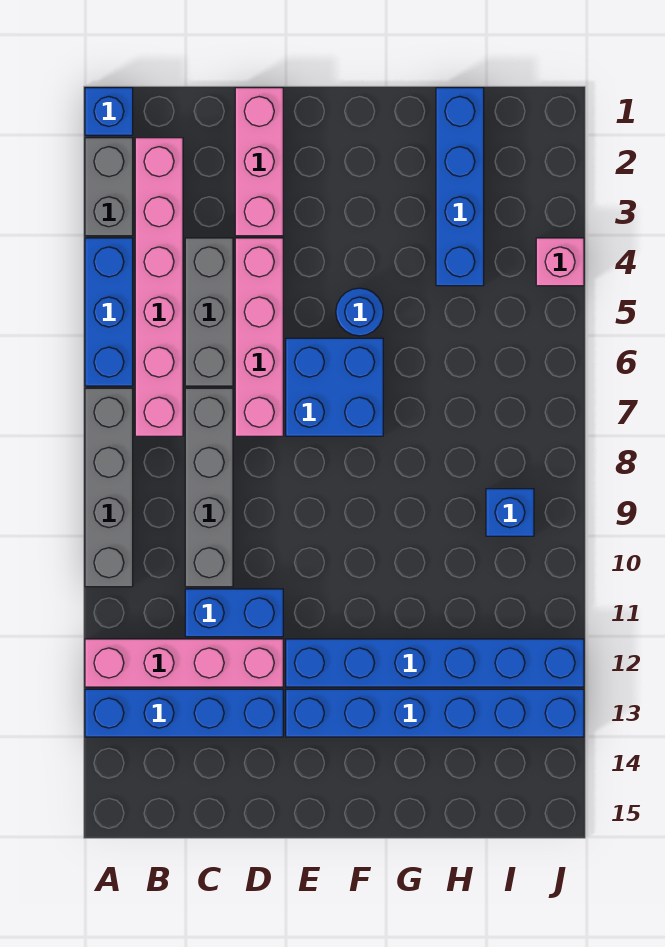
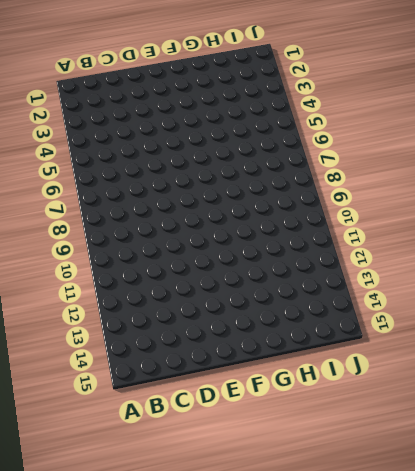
none -> blue 1x1 brick [85,88,133,135]
none -> grey 1x2 brick [85,138,133,236]
none -> blue 1x3 brick [85,238,133,386]

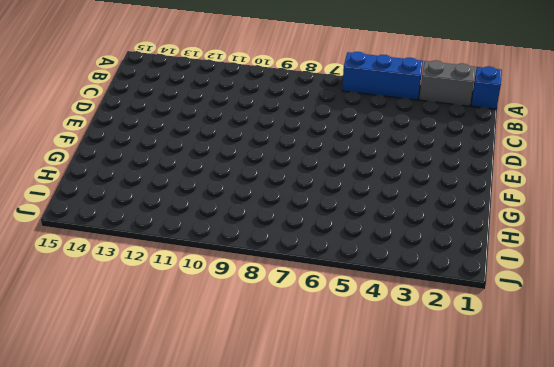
none -> grey 1x4 brick [85,388,133,587]
none -> pink 1x4 brick [85,639,283,687]
none -> blue 1x4 brick [85,689,283,737]

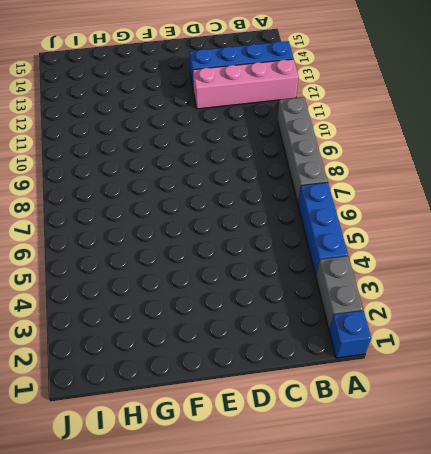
none -> pink 1x6 brick [135,138,183,436]
none -> grey 1x3 brick [185,238,233,386]
none -> grey 1x4 brick [185,388,233,587]

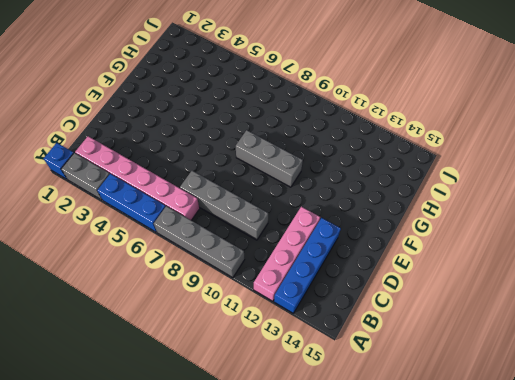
grey 1x3 brick [236,130,303,187] -> grey 1x3 brick moved to [185,238,233,386]
none -> blue 1x2 brick [185,589,283,637]
none -> pink 1x3 brick [235,88,283,236]
none -> pink 1x4 brick [235,238,283,436]

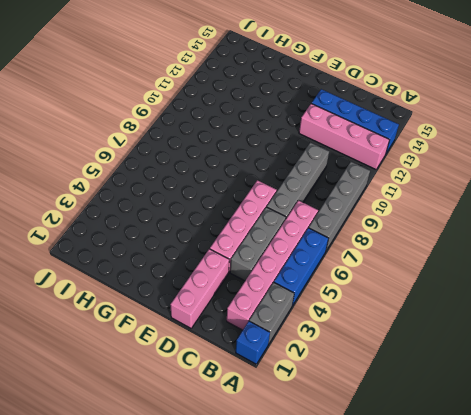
none -> blue 1x2 brick [185,589,283,637]
none -> blue 2x2 brick [286,338,383,436]
none -> blue 1x6 brick [286,639,584,687]

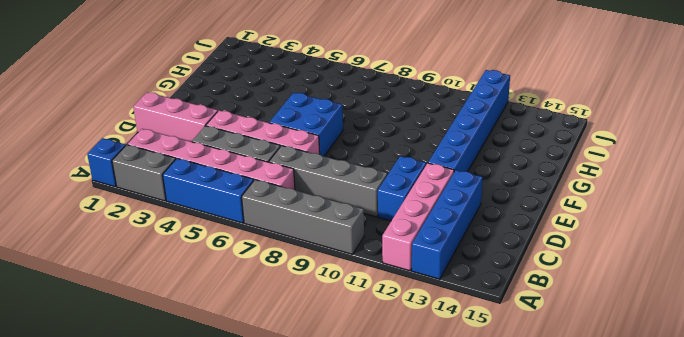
none -> blue 1x6 brick [286,689,584,737]
none -> blue 1x1 round brick [336,288,383,336]
none -> blue 1x4 brick [436,88,484,286]

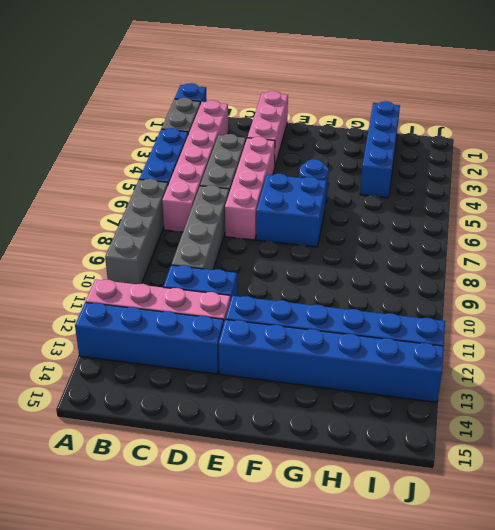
none -> blue 1x1 brick [486,489,534,536]
none -> pink 1x1 brick [536,238,584,286]

